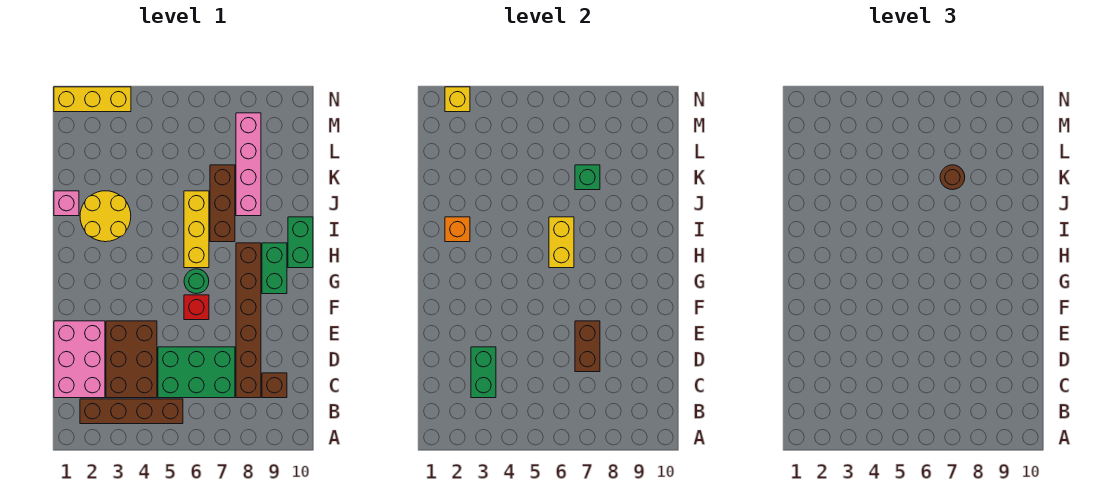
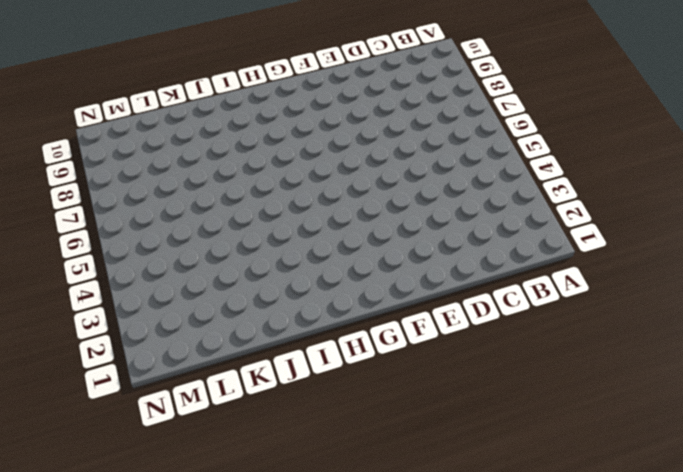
none -> brown 1x4 brick [80,399,183,424]
none -> pink 2x3 brick [54,321,105,398]
none -> brown 2x3 brick [106,321,157,398]

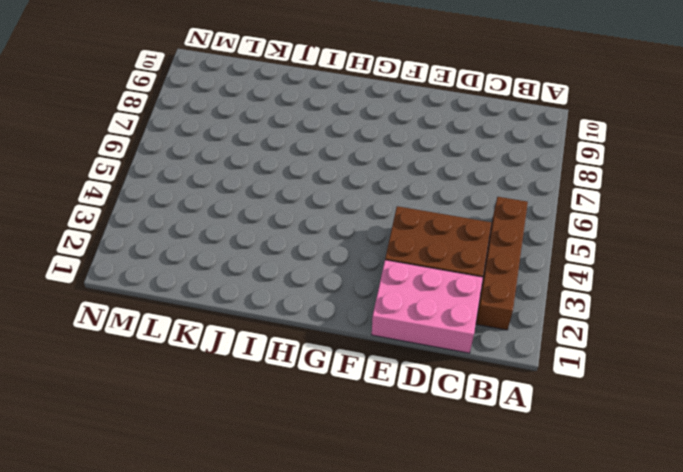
none -> green 2x3 brick [158,347,235,398]
none -> brown 1x6 brick [236,243,261,398]
none -> brown 1x1 brick [262,373,287,398]

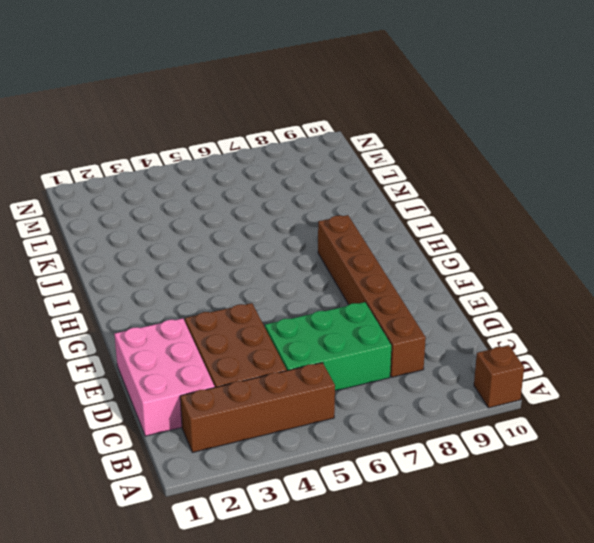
brown 1x1 brick [474,345,524,408] -> brown 1x1 brick moved to [262,373,287,398]
none -> red 1x1 brick [184,295,209,320]
none -> green 1x1 round brick [184,269,209,294]
none -> green 1x2 brick [262,243,287,294]

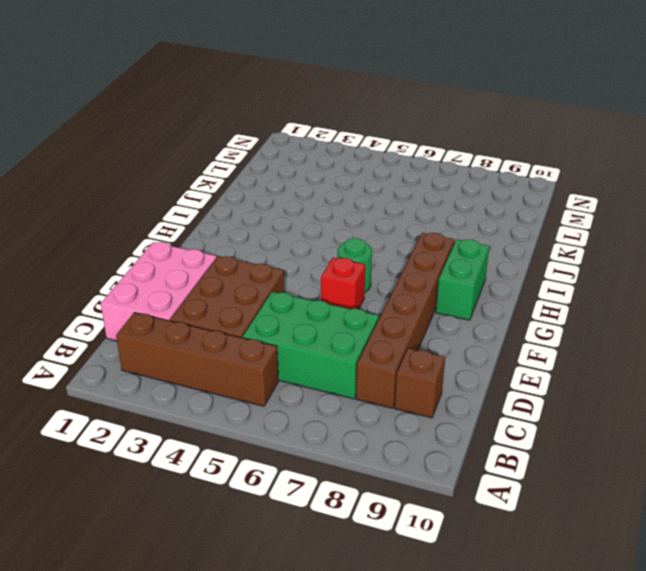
none -> yellow 1x3 brick [184,191,209,268]
none -> green 1x2 brick [288,217,313,268]
none -> yellow 2x2 round brick [80,191,131,242]

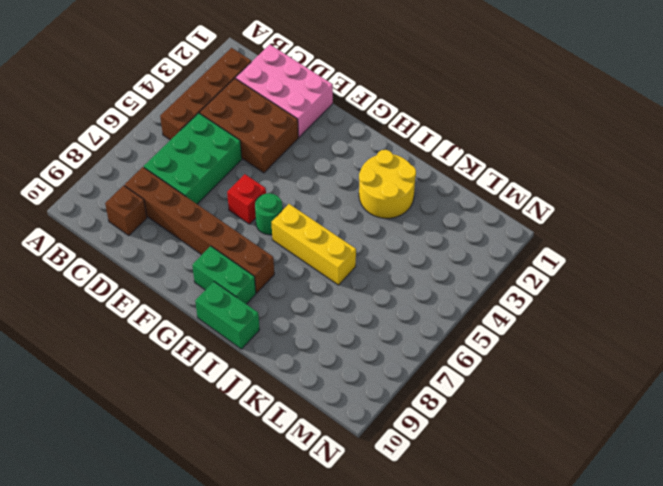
none -> brown 1x3 brick [210,165,235,242]
none -> pink 1x1 brick [54,191,79,216]
none -> pink 1x4 brick [236,113,261,216]

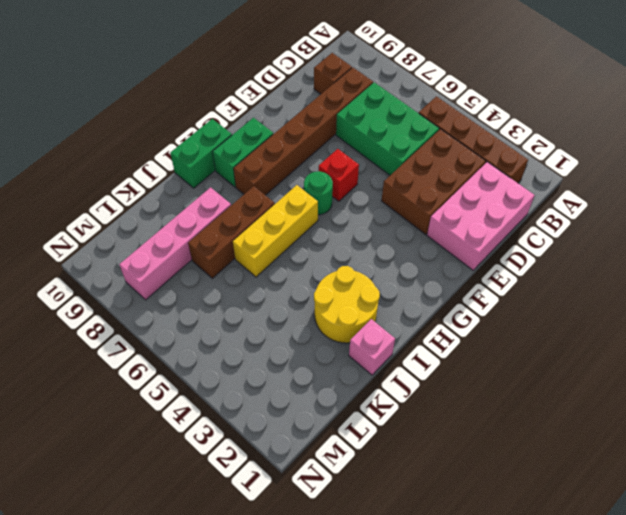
none -> yellow 1x3 brick [54,87,131,112]
none -> green 1x2 brick [471,347,496,398]
none -> brown 1x2 brick [575,321,600,372]

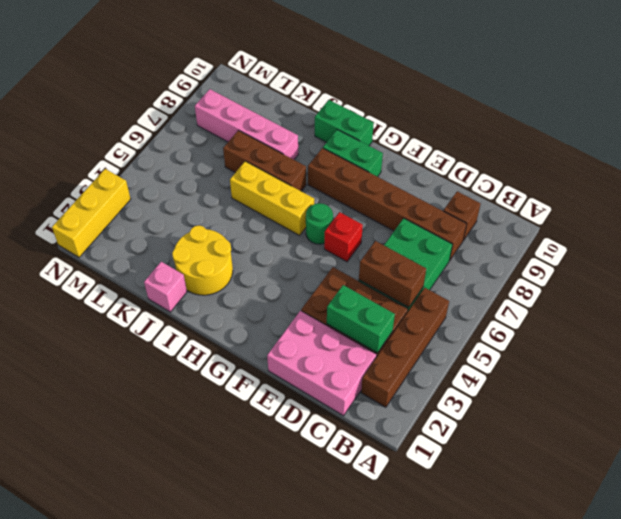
brown 1x2 brick [359,241,426,307] -> brown 1x2 brick moved to [575,321,600,372]
none -> yellow 1x2 brick [549,217,574,268]
none -> orange 1x1 brick [445,217,470,242]
none -> green 1x1 brick [575,165,600,190]

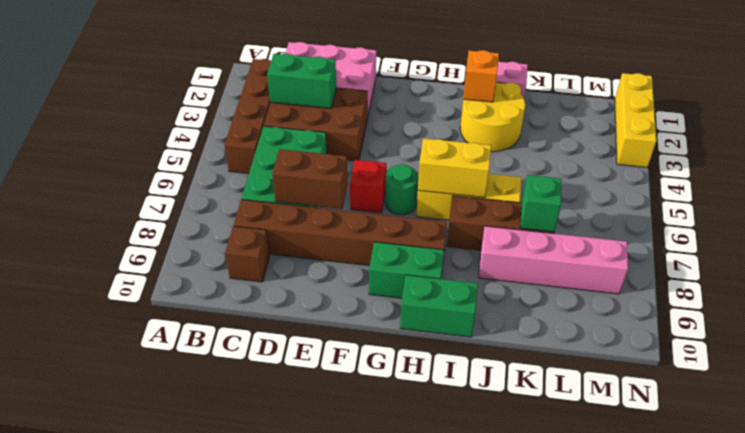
none -> yellow 1x1 brick [445,87,470,112]
none -> brown 1x1 round brick [940,165,965,190]

